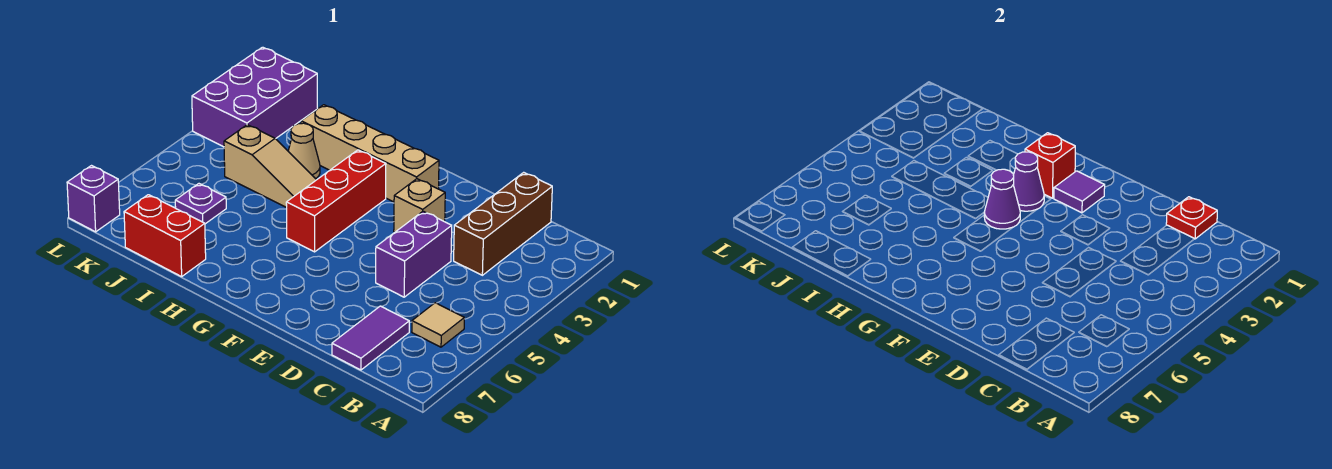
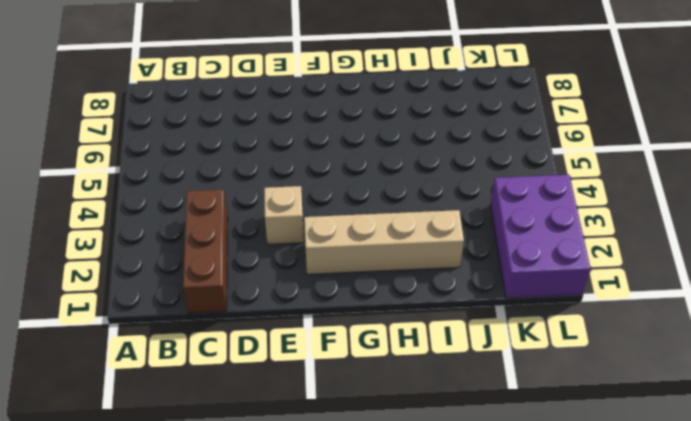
none -> tan 1x1 tile [412,303,464,347]
none -> purple 1x2 tile [332,306,409,370]
none -> purple 1x2 brick [376,211,452,297]

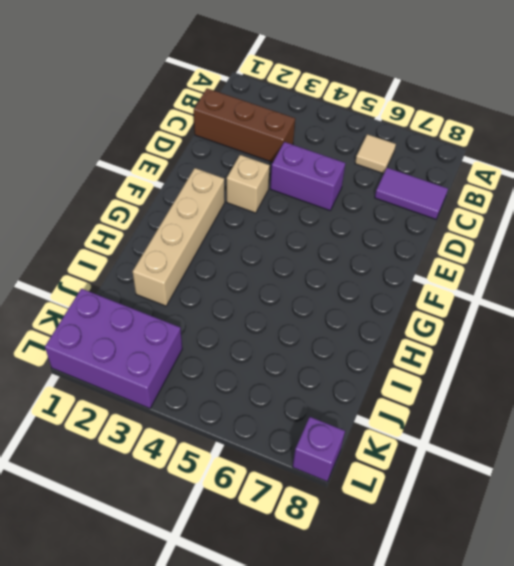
none -> red 1x3 brick [286,150,386,252]
none -> tan 1x3 slope [224,125,316,208]
none -> tan 1x1 cone [288,123,320,179]

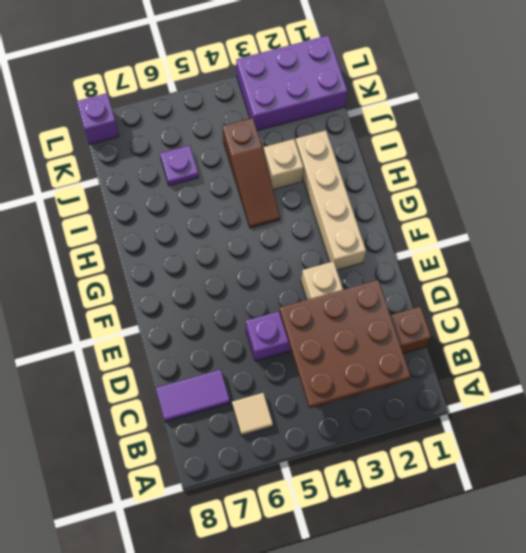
brown 3x3 plate [279,280,411,408] -> none
brown 1x3 slope [223,118,280,228] -> tan 1x3 slope [224,125,316,208]
tan 1x1 brick [264,139,303,189] -> tan 1x1 cone [288,123,320,179]
none -> red 1x3 brick [286,150,386,252]
none -> red 1x2 brick [124,195,206,277]
none -> red 1x1 plate [1166,197,1217,239]

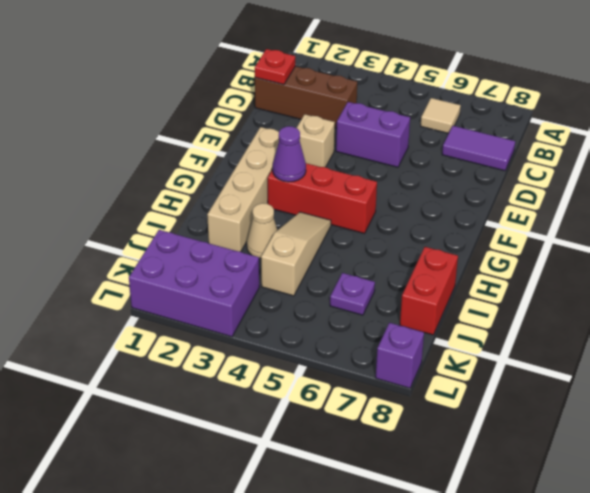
none -> purple 1x1 tile [1054,171,1105,213]
none -> red 1x1 brick [1025,133,1075,198]
none -> purple 1x1 cone [984,169,1020,229]

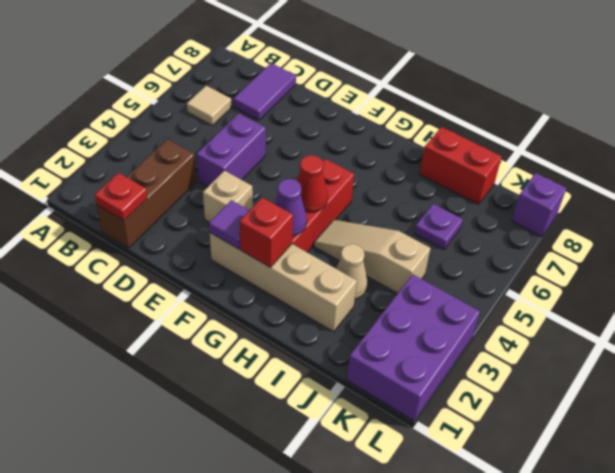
red 1x1 cone [297,155,328,213] -> purple 1x1 cone [984,169,1020,229]

